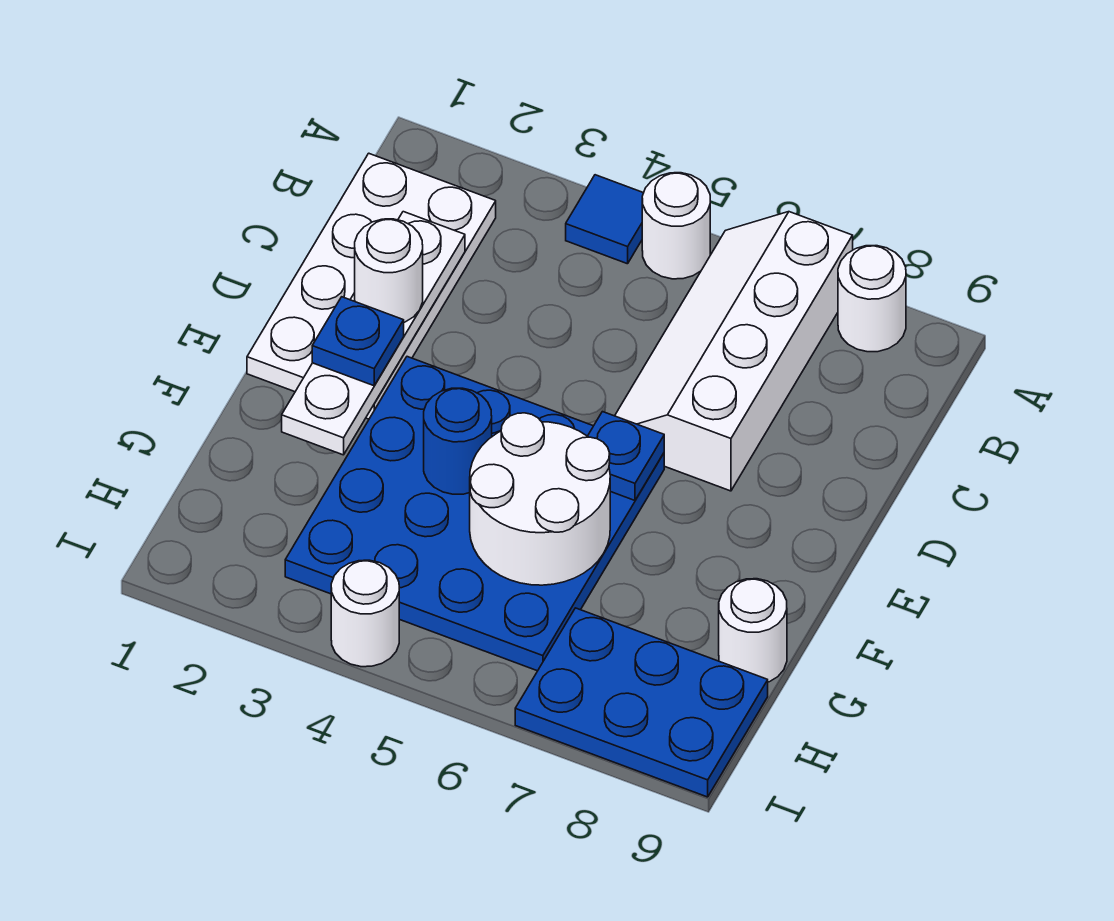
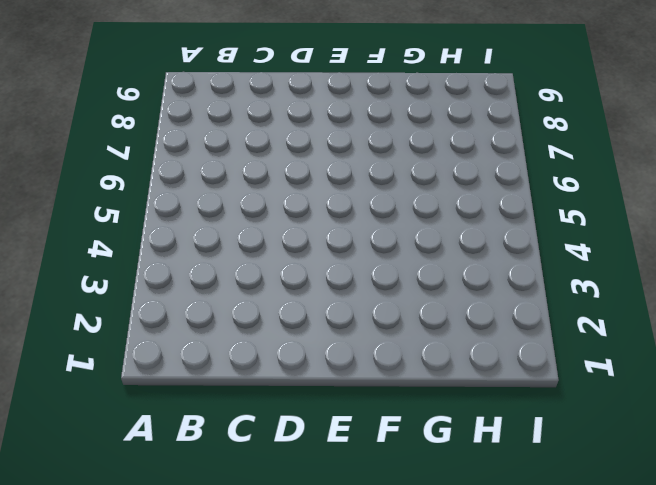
none -> blue 1x1 tile [566,175,643,264]
none -> white 1x1 round brick [642,173,710,279]
none -> white 2x4 slope [615,212,853,491]

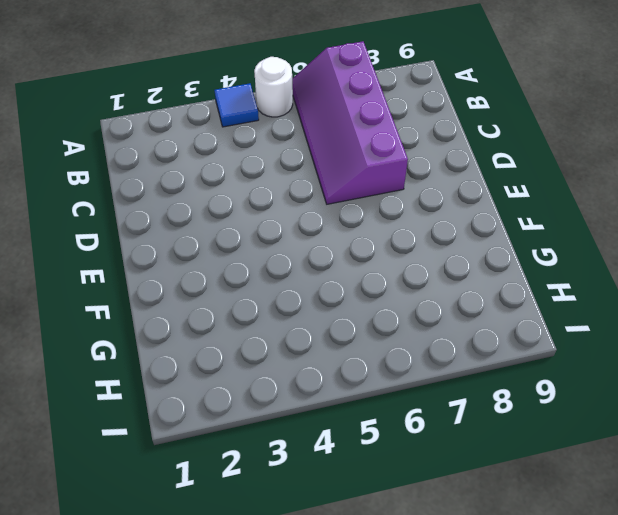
purple 2x4 slope [292,41,408,204] -> white 2x4 slope [615,212,853,491]
none -> white 1x1 round brick [838,246,906,352]
none -> white 2x4 plate [247,153,496,419]
none -> blue 4x4 plate [285,357,664,671]

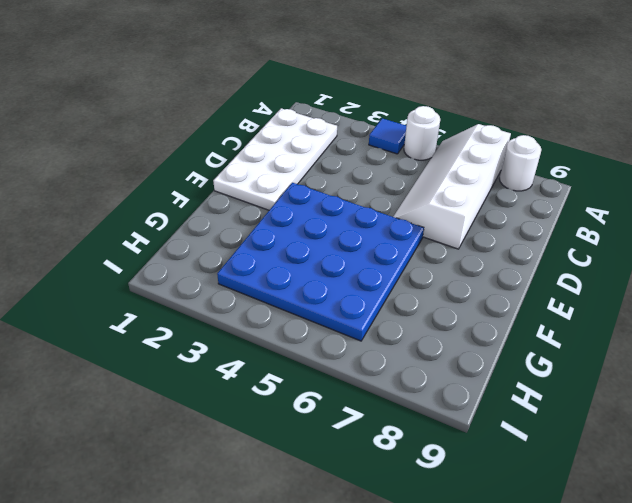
none -> white 1x1 round brick [719,579,787,682]
none -> blue 2x3 plate [515,608,768,797]
none -> white 1x1 round brick [331,560,399,667]

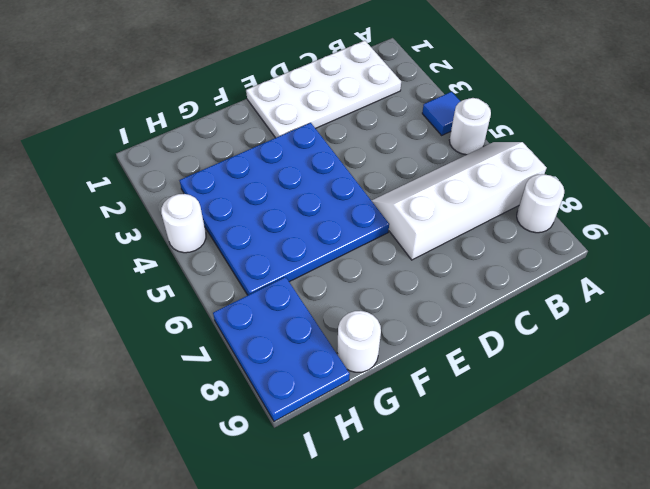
none -> white 1x4 plate [282,212,465,455]
none -> blue 1x1 plate [588,412,664,500]
none -> blue 1x1 round brick [424,388,492,494]

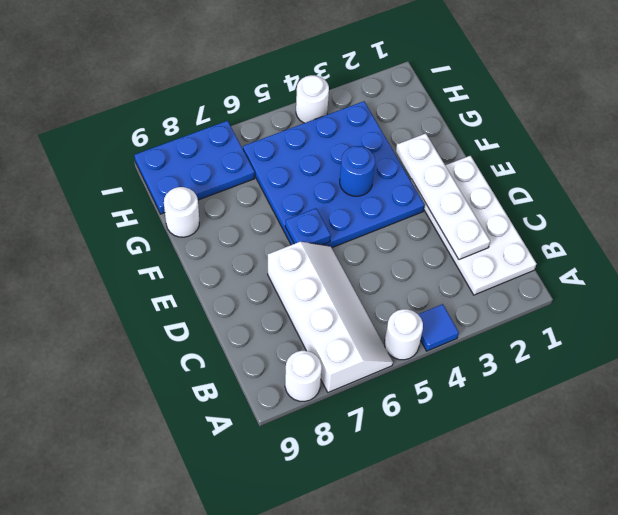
none -> white 2x2 round brick [470,413,610,585]
none -> white 1x1 round brick [355,219,423,322]
none -> blue 1x1 plate [312,297,404,386]

